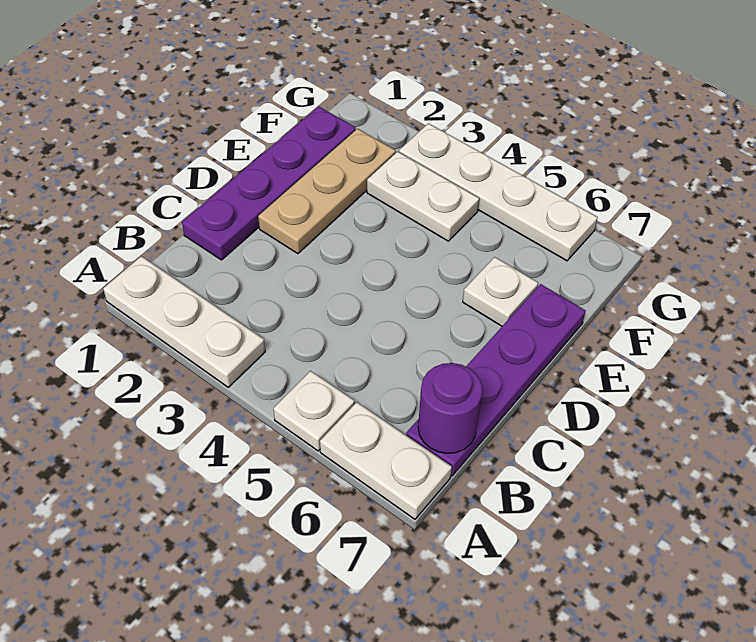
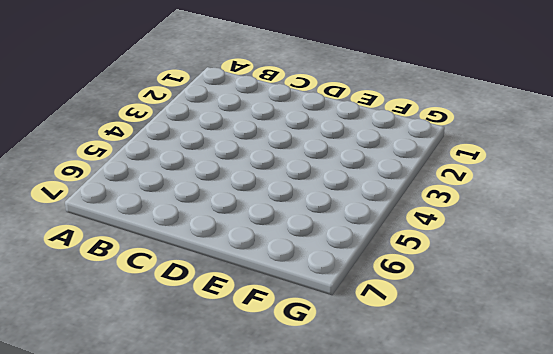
none -> white 1x3 plate [103,256,265,387]
none -> white 1x1 plate [273,371,354,451]

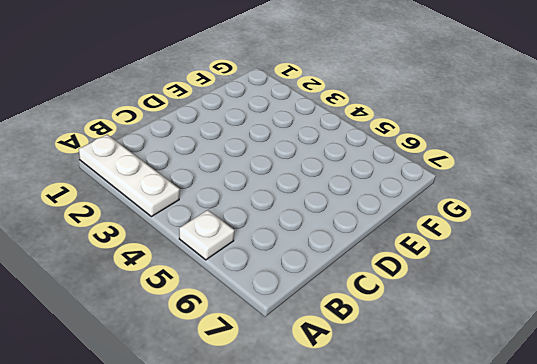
none -> white 1x2 plate [320,402,452,519]
none -> purple 1x4 plate [406,284,586,476]

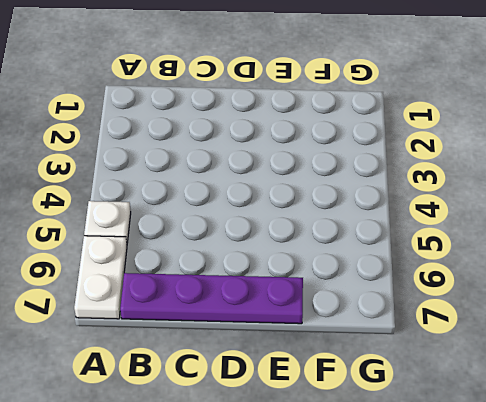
none -> white 1x3 plate [103,256,265,387]
none -> purple 1x4 plate [182,107,356,260]

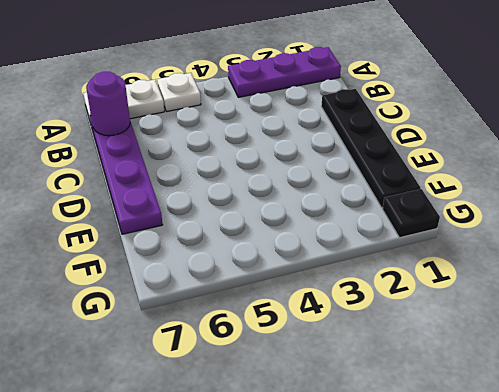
purple 1x3 plate [228,47,341,97] -> white 1x3 plate [103,256,265,387]
black 1x4 plate [321,89,420,208] -> purple 1x4 plate [182,107,356,260]
black 1x1 plate [382,189,440,238] -> none
none -> tan 1x3 plate [258,129,396,254]
none -> white 1x1 plate [463,257,538,326]

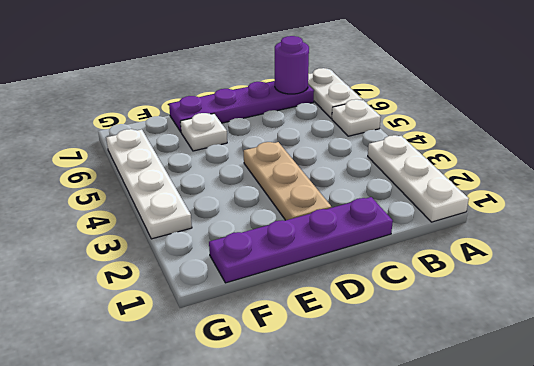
tan 1x3 plate [244,142,331,220] -> tan 1x3 plate turned to [258,129,396,254]
none -> white 1x2 plate [367,152,479,241]

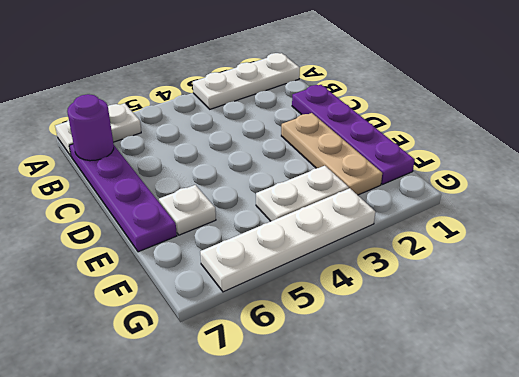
none -> white 1x1 plate [273,371,354,451]

